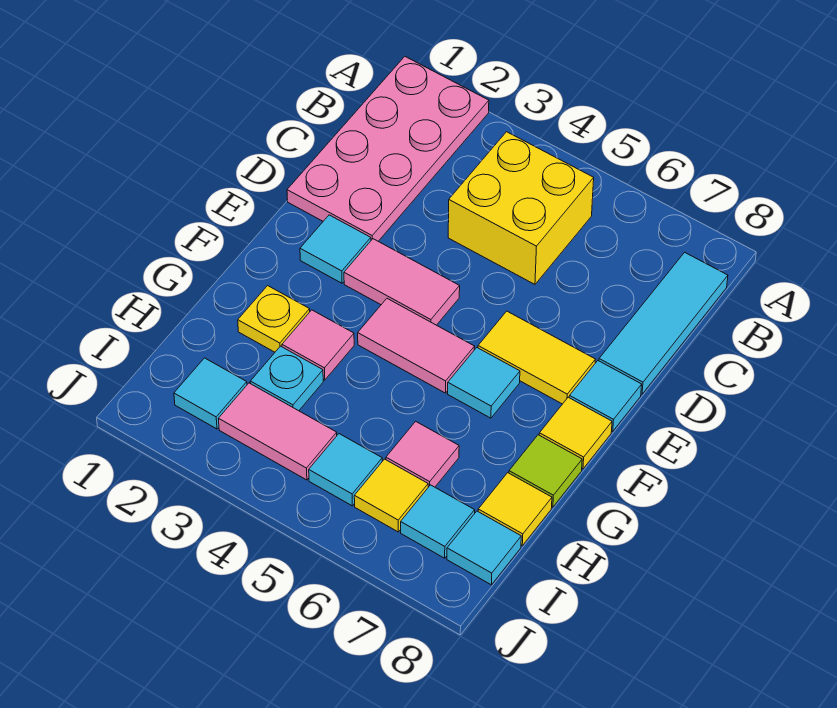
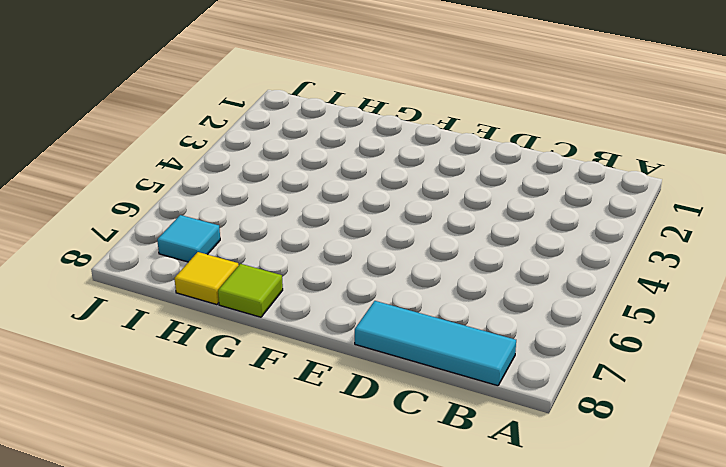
none -> pink 2x4 plate [287,57,489,241]
none -> yellow 2x2 brick [448,132,594,284]
none -> cyan 1x1 tile [300,215,371,283]

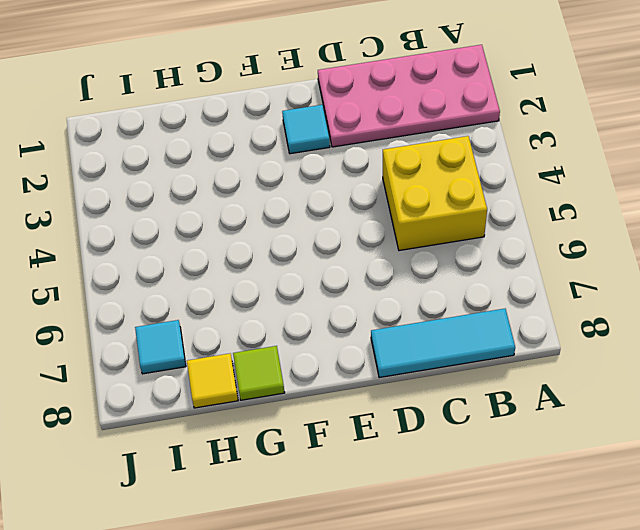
none -> pink 1x2 tile [344,239,460,325]
none -> yellow 1x2 tile [478,311,596,404]
none -> cyan 1x1 tile [569,361,642,431]

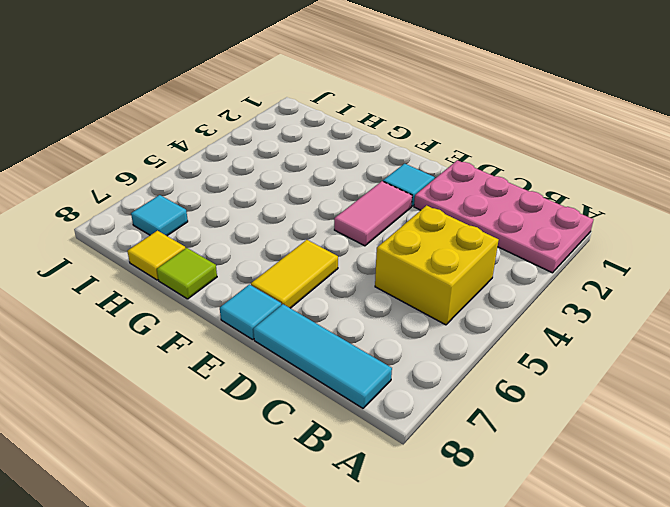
none -> pink 1x2 tile [358,299,475,393]
none -> cyan 1x1 tile [448,348,520,418]
none -> yellow 1x1 tile [539,397,612,469]

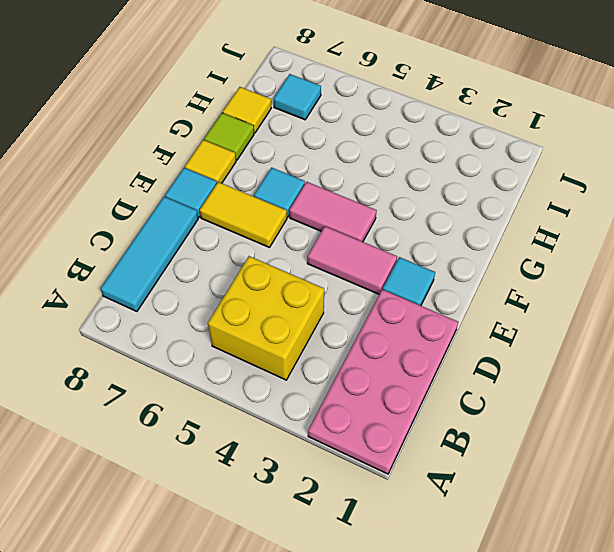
none -> yellow 1x1 plate [238,286,310,352]
none -> pink 1x1 tile [282,310,354,380]
none -> cyan 1x1 plate [250,346,323,411]

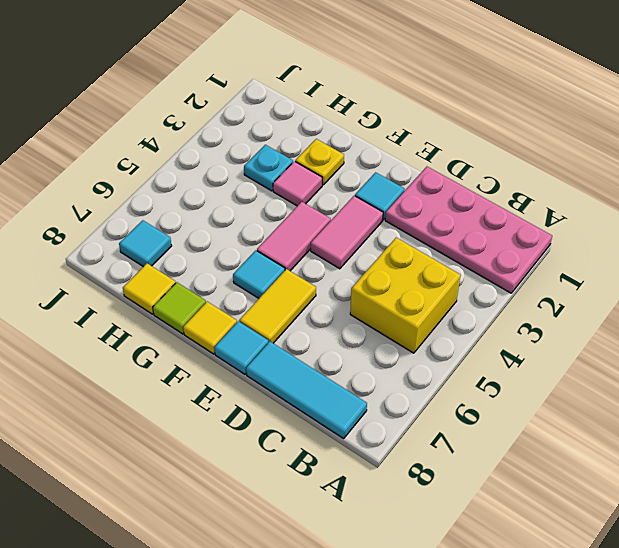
none -> pink 1x1 tile [386,421,459,487]
none -> cyan 1x1 tile [174,358,247,429]
none -> pink 1x2 tile [218,383,337,480]

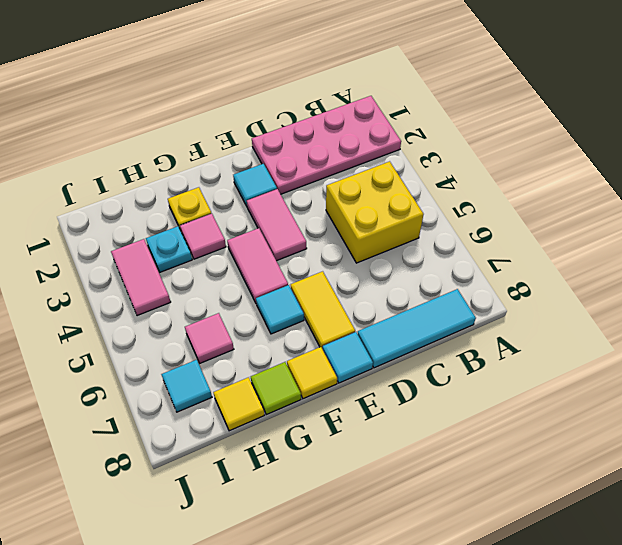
none -> cyan 1x1 tile [174,358,247,429]
none -> cyan 1x1 tile [309,434,382,506]
none -> yellow 1x1 tile [354,459,428,532]

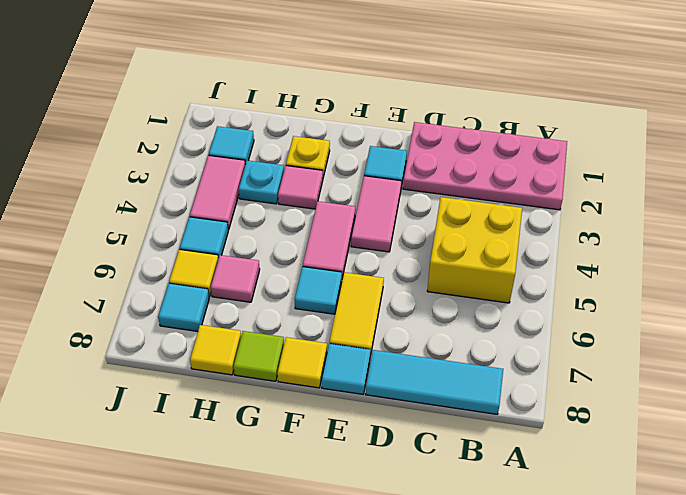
none -> cyan 1x1 tile [447,511,521,585]

